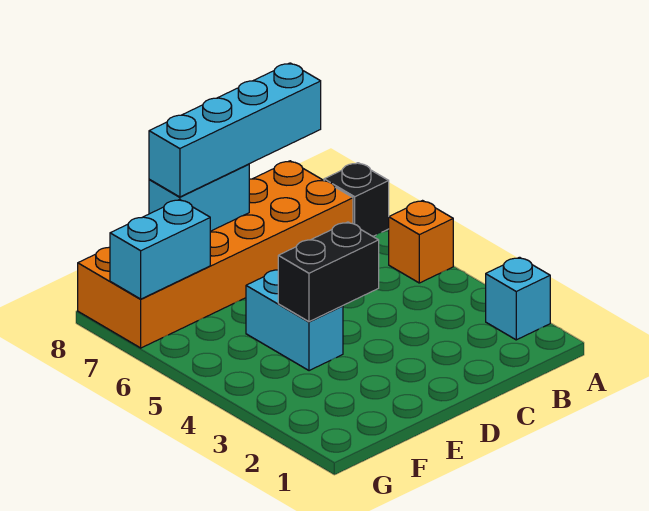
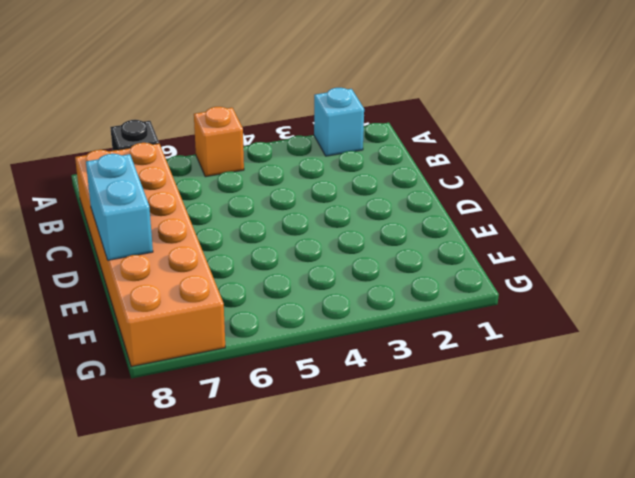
none -> cyan 1x2 brick [246,270,343,371]
none -> black 1x2 brick [278,222,379,322]

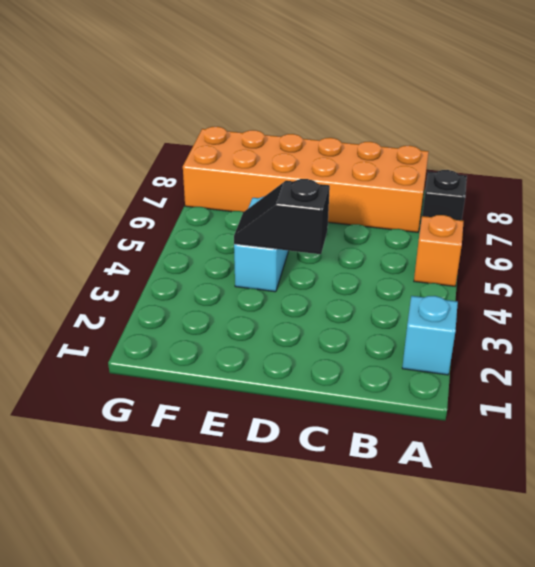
black 1x2 slope [234,179,330,254] -> black 1x2 brick [278,222,379,322]
none -> cyan 1x2 brick [149,164,249,231]
none -> cyan 1x2 brick [110,199,210,299]

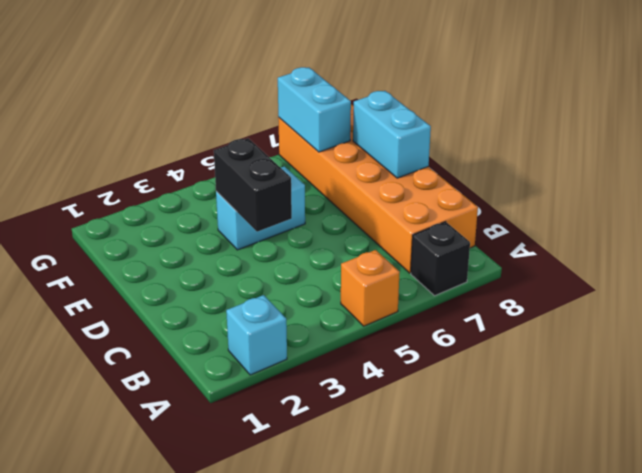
none -> cyan 1x4 brick [149,63,321,197]

